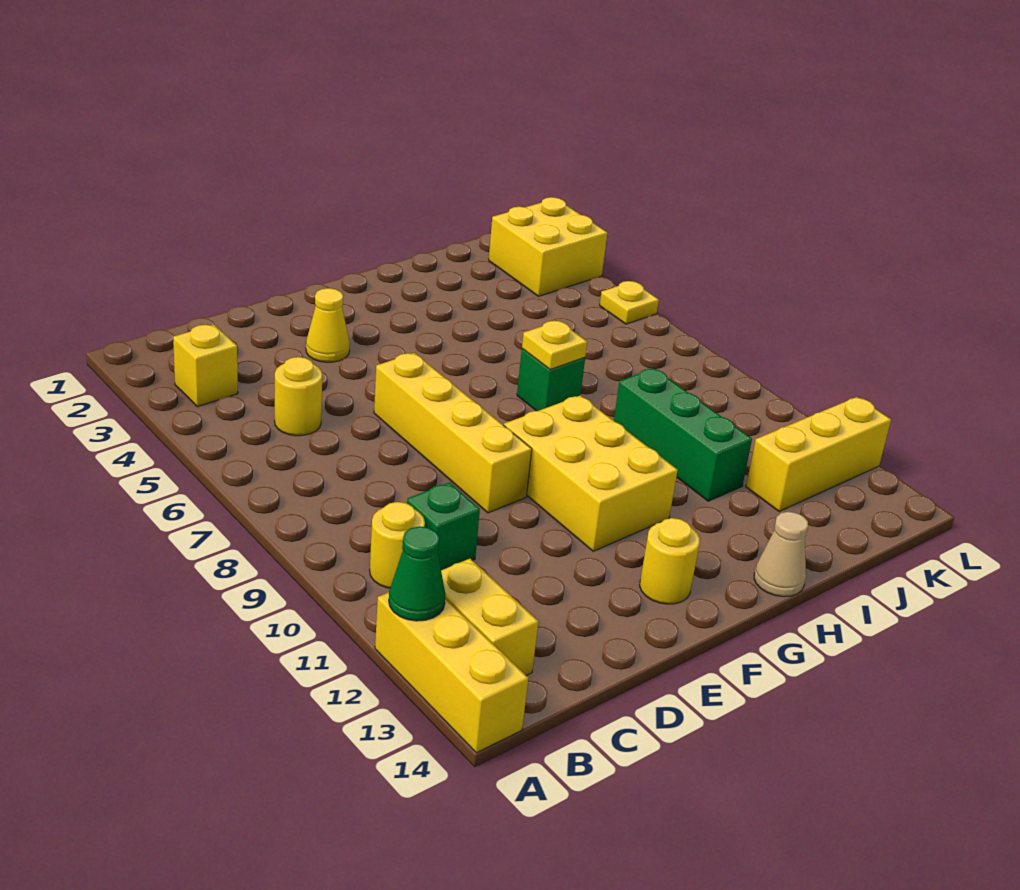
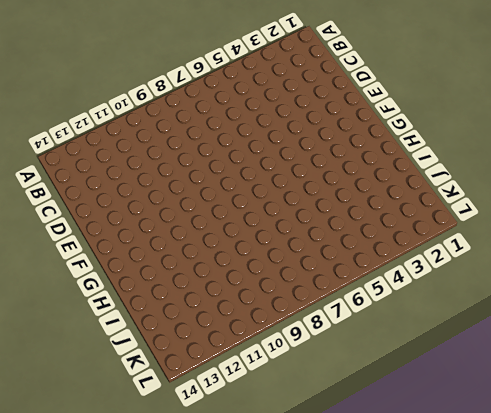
none -> yellow 1x3 brick [375,592,528,753]
none -> yellow 1x1 brick [173,325,238,407]
none -> yellow 1x1 round brick [370,502,425,588]

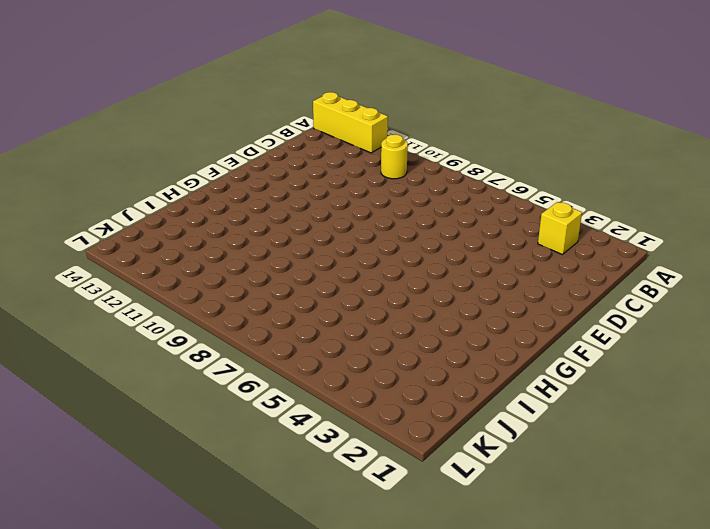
none -> yellow 1x2 brick [441,559,539,675]
none -> yellow 1x1 round brick [275,357,322,436]
none -> green 1x1 brick [407,482,480,570]

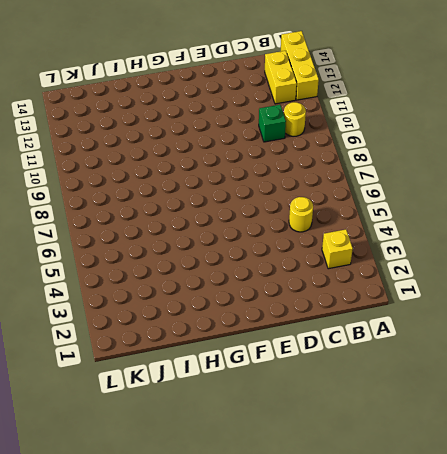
none -> yellow 1x1 cone [306,288,350,362]
none -> yellow 1x4 brick [374,353,532,513]
none -> yellow 2x3 brick [504,395,678,551]

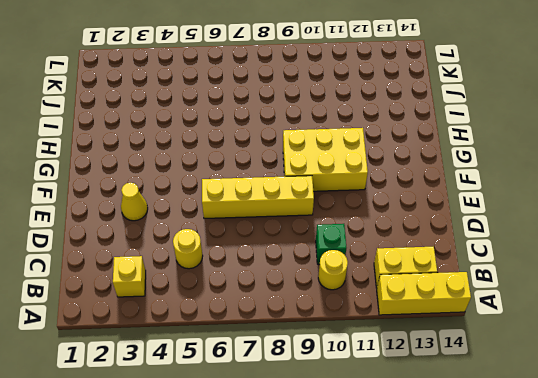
none -> yellow 1x1 round brick [640,518,700,604]
none -> green 1x1 brick [517,349,585,411]
none -> tan 1x1 cone [754,512,808,597]

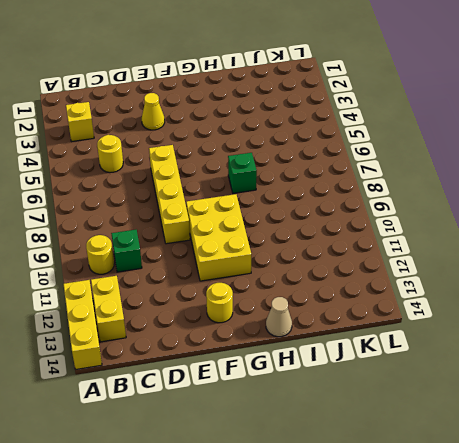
none -> green 1x3 brick [614,368,752,501]
none -> yellow 1x3 brick [746,397,891,511]
none -> yellow 2x2 brick [489,197,607,296]

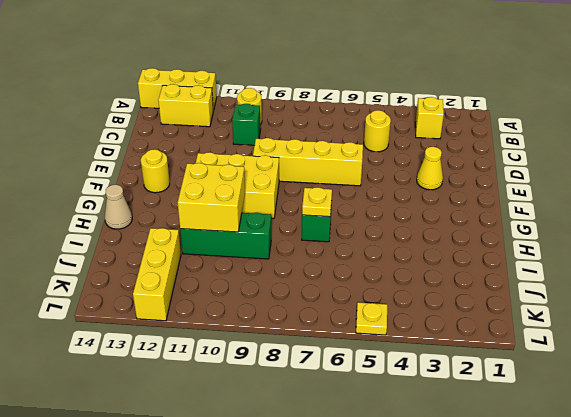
yellow 2x2 brick [178,163,245,232] -> yellow 2x2 brick moved to [489,197,607,296]
none -> green 1x1 cone [389,526,446,621]

